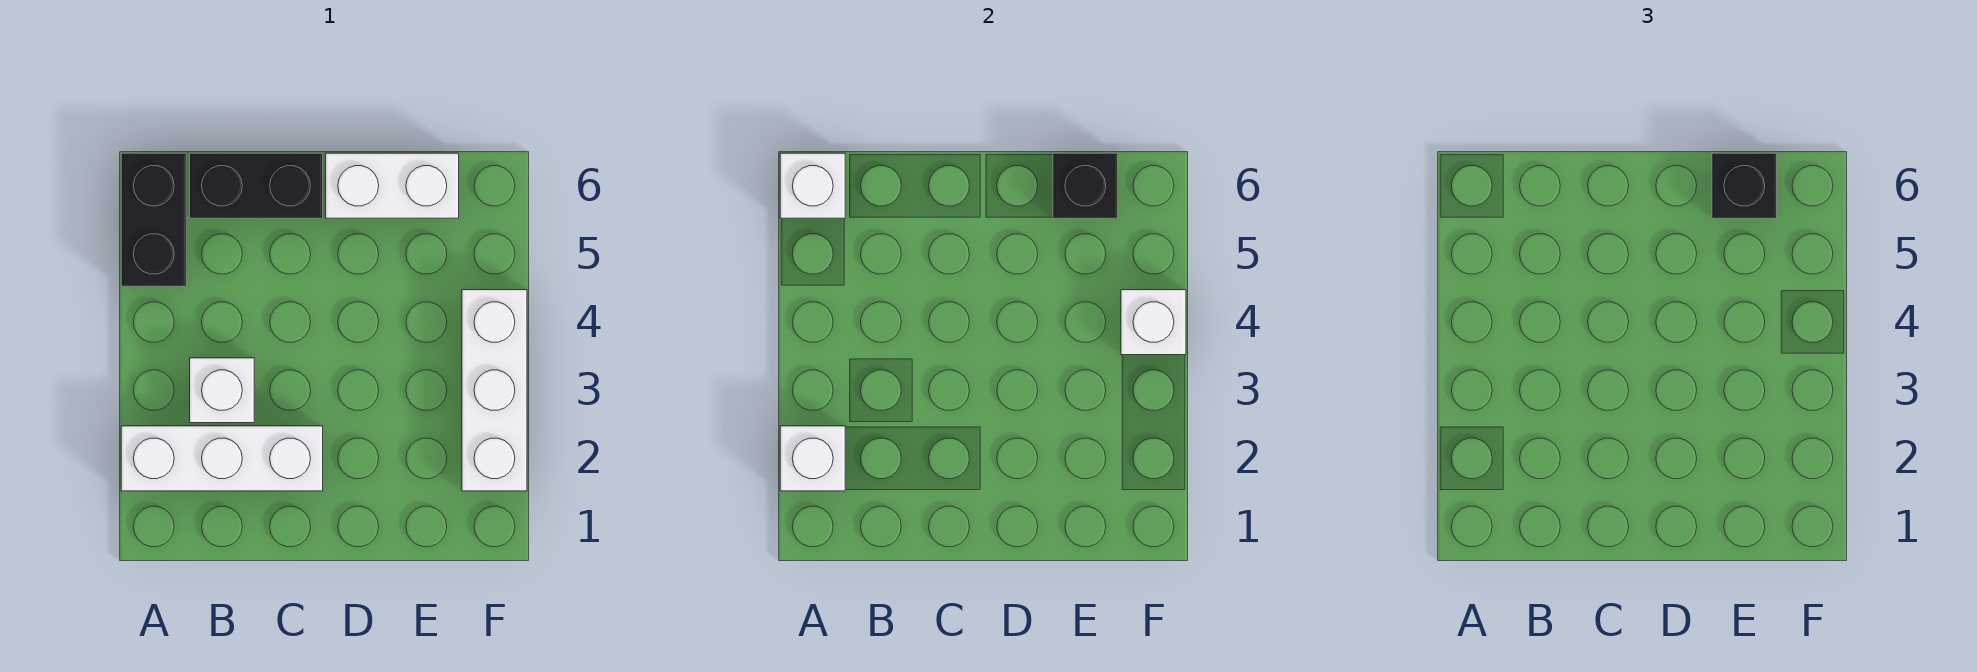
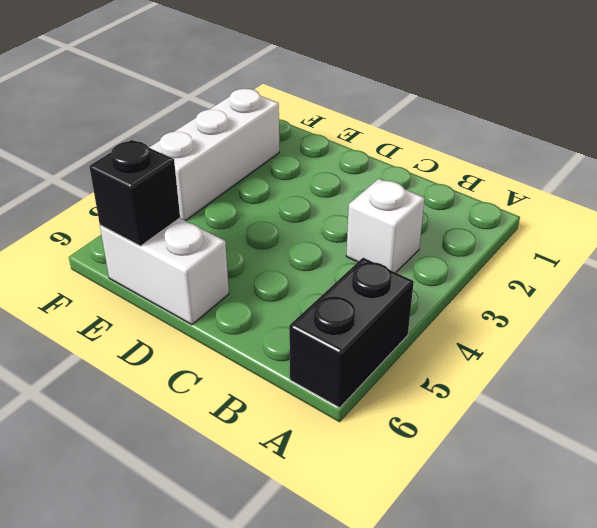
none -> white 1x3 brick [121,426,323,491]
none -> black 1x2 brick [190,153,323,218]

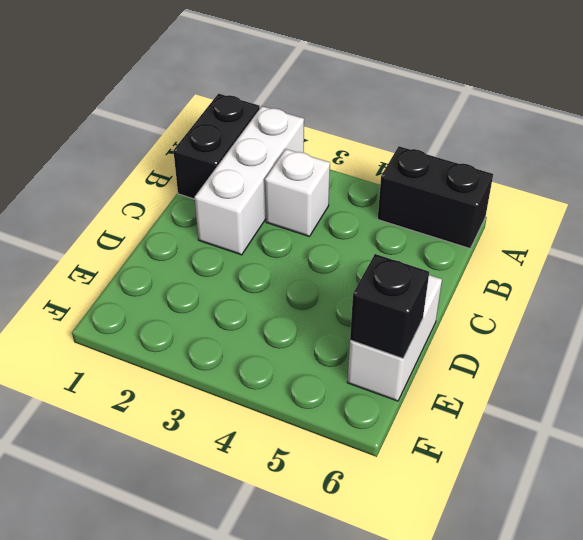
black 1x2 brick [173,94,260,199] -> black 1x2 brick moved to [190,153,323,218]
none -> white 1x3 brick [462,290,527,491]
none -> white 1x1 brick [780,426,845,491]

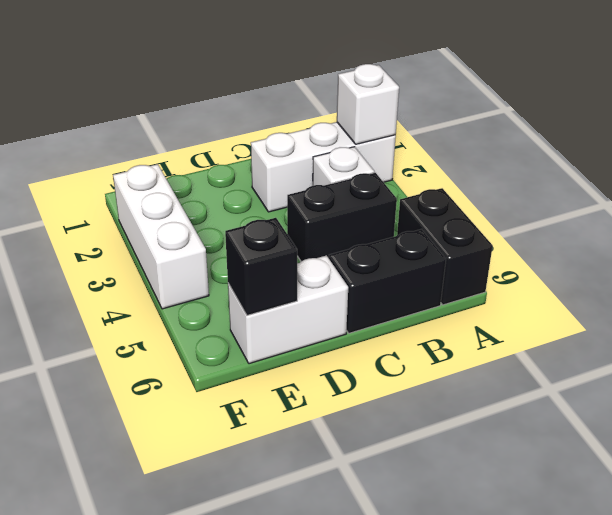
black 1x2 brick [287,173,397,261] -> none
none -> white 1x1 brick [780,153,845,218]
none -> white 1x1 brick [1121,290,1186,355]

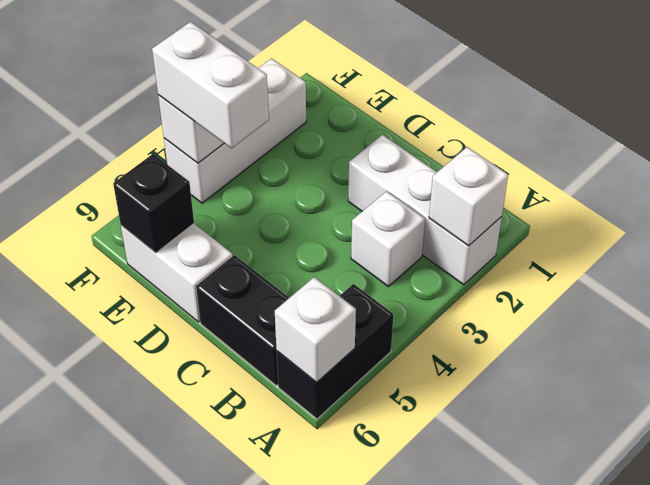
white 1x2 brick [152,22,269,148] -> none
none -> black 1x1 brick [1712,153,1777,218]

